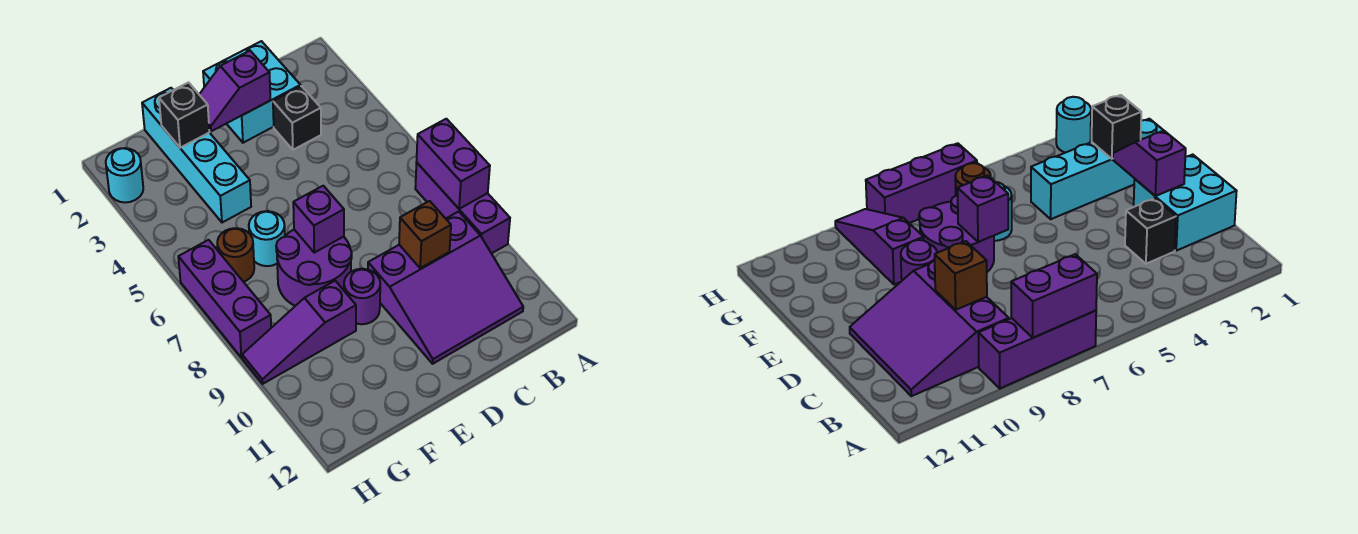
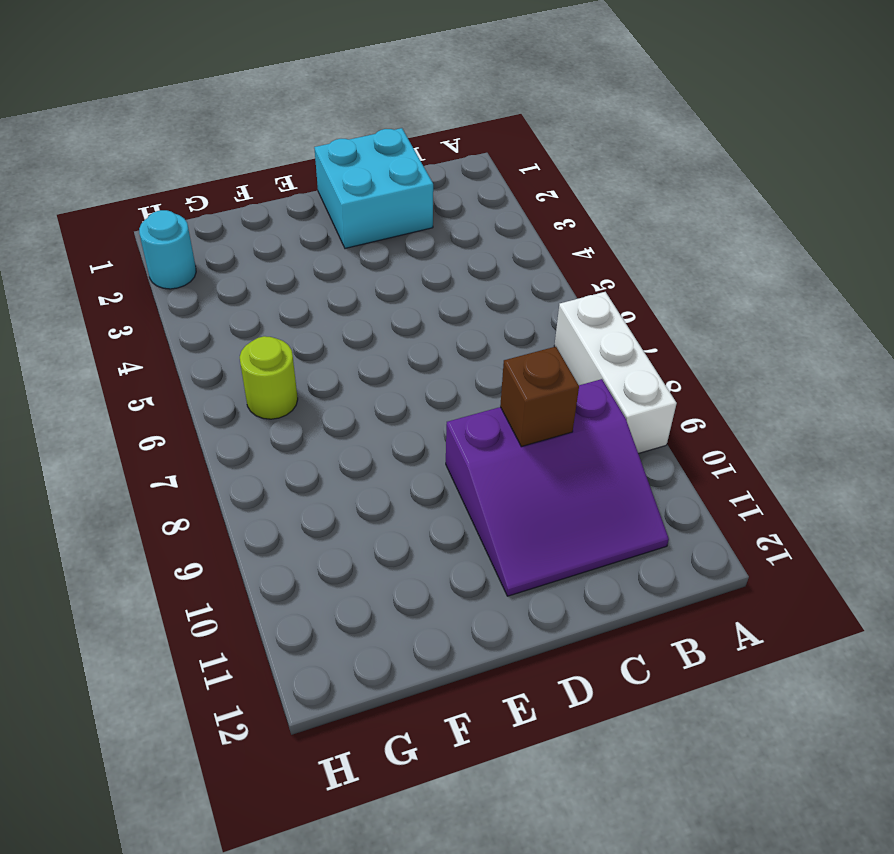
white 1x3 brick [554,292,677,454] -> purple 1x3 brick [415,163,510,253]
lime 1x1 round brick [240,336,298,419] -> brown 1x1 round brick [217,228,254,282]
none -> black 1x1 brick [273,86,321,150]
none -> purple 2x2 round brick [276,230,352,306]
none -> purple 1x1 round brick [344,269,380,324]

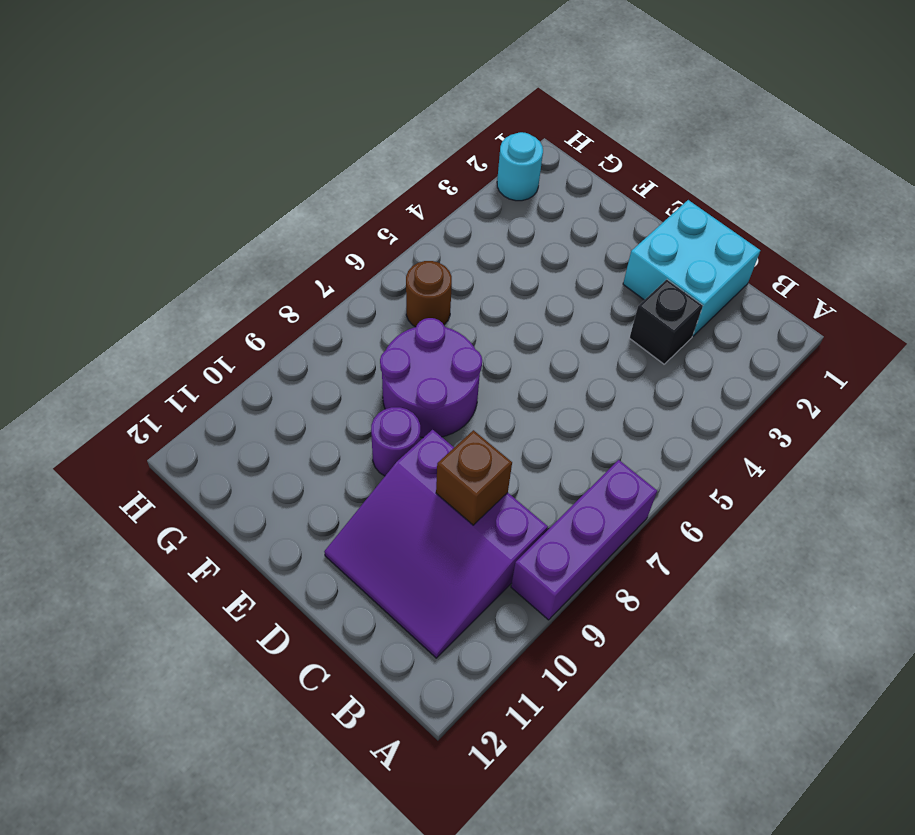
none -> cyan 1x4 brick [142,88,251,223]
none -> cyan 1x1 round brick [249,211,285,266]
none -> purple 1x3 slope [242,281,356,384]

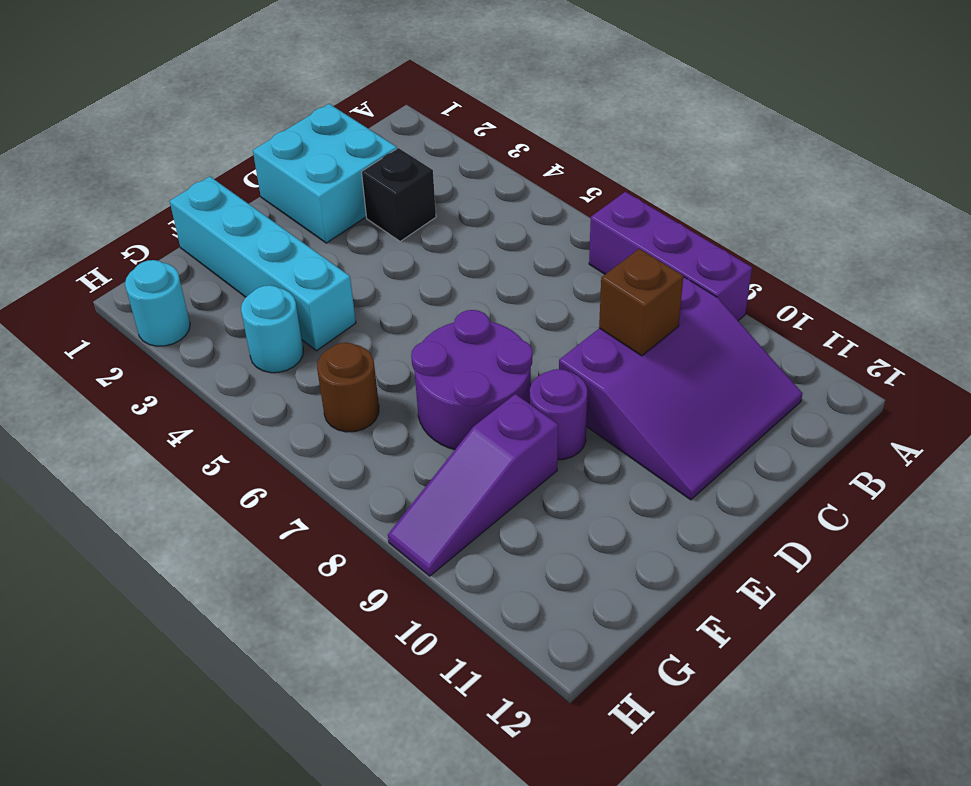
cyan 1x1 round brick [241,285,303,373] -> cyan 1x1 round brick moved to [249,211,285,266]
none -> purple 1x3 brick [178,240,271,358]
none -> purple 1x2 brick [417,119,490,209]
none -> purple 1x2 slope [199,51,270,131]

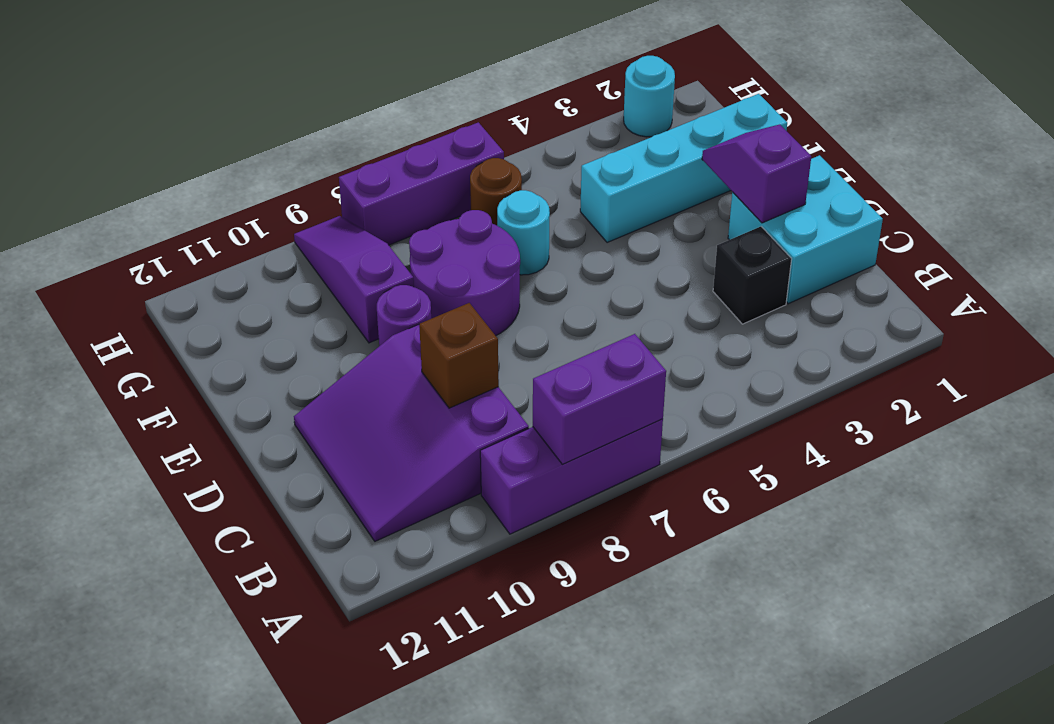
none -> purple 1x1 brick [293,186,344,253]
none -> black 1x1 brick [159,82,209,148]

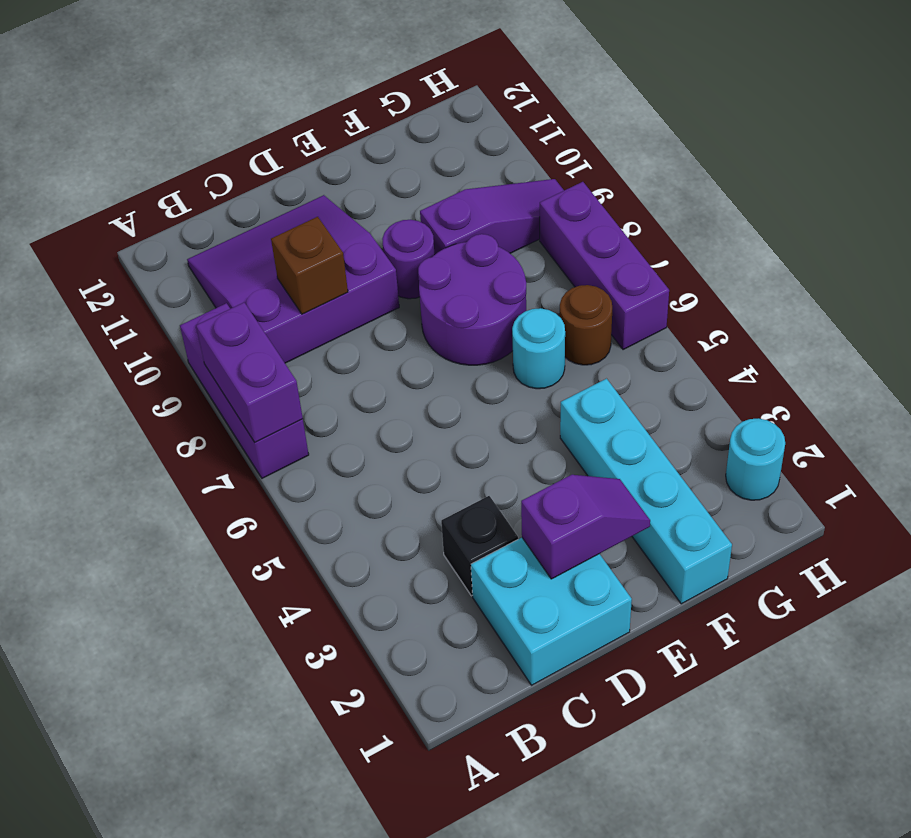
none -> purple 1x1 brick [293,186,344,253]
none -> black 1x1 brick [159,82,209,148]

